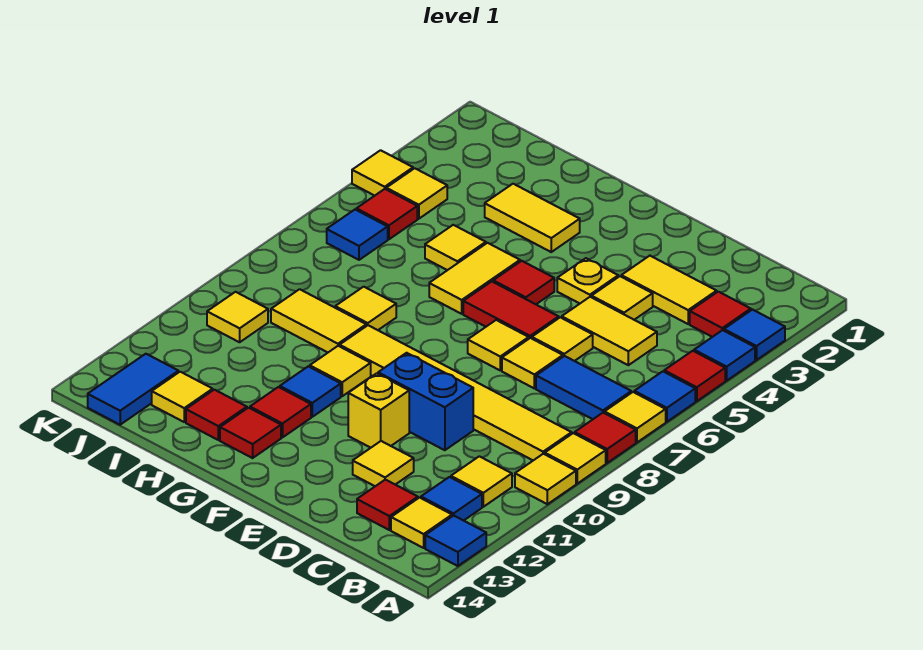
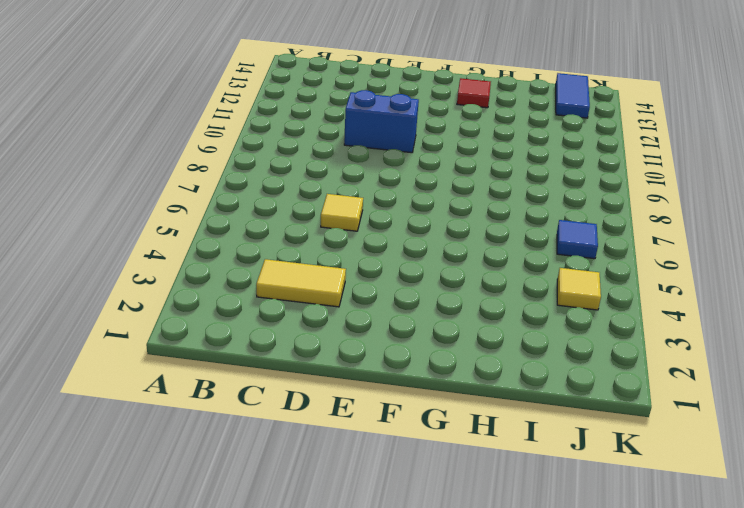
none -> blue 1x1 tile [724,310,785,360]
none -> blue 1x1 tile [694,330,755,381]
none -> red 1x1 tile [664,351,725,401]
none -> blue 1x1 tile [634,371,695,422]

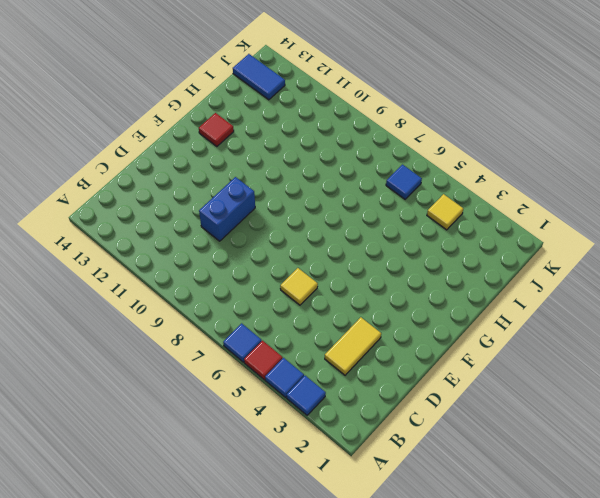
none -> yellow 1x1 tile [605,392,666,442]
none -> red 1x1 tile [575,413,636,463]
none -> yellow 1x1 tile [545,433,606,484]
none -> yellow 1x1 tile [515,454,576,504]

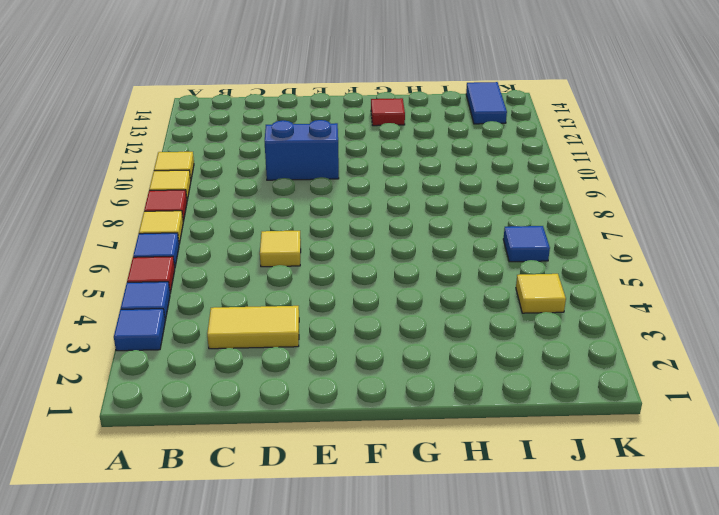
none -> blue 1x1 tile [425,516,486,566]
none -> red 1x1 tile [690,292,751,337]
none -> blue 1x2 tile [536,356,631,419]
none -> yellow 1x6 tile [340,325,572,460]

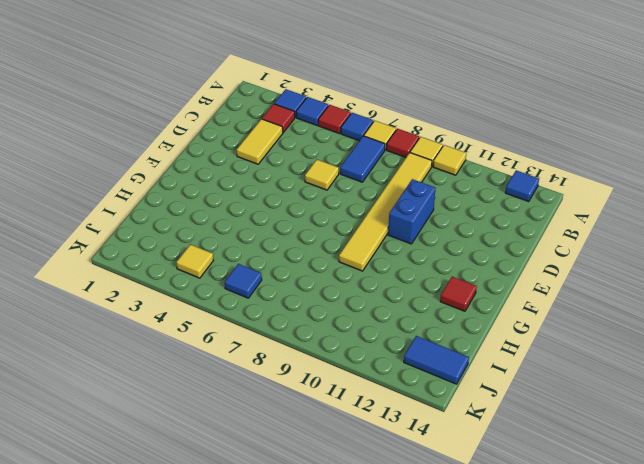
none -> yellow 1x1 tile [451,456,512,507]
none -> blue 1x1 tile [421,477,482,521]
none -> yellow 1x1 tile [391,498,452,548]
none -> yellow 1x2 tile [562,297,657,365]

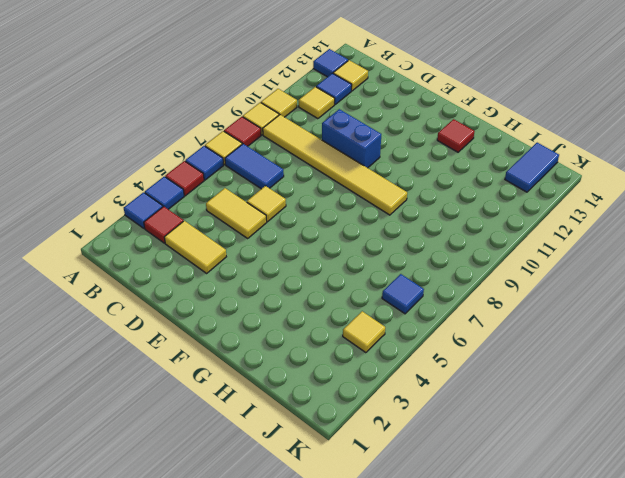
none -> red 1x1 tile [357,480,418,530]
none -> yellow 1x1 tile [592,276,653,320]
none -> yellow 1x1 tile [502,338,563,388]
none -> yellow 1x1 tile [353,441,414,486]

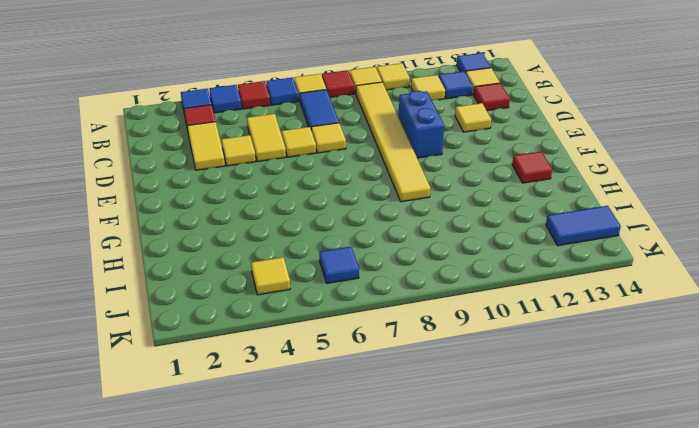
none -> yellow 1x1 plate [557,258,618,303]
none -> red 1x2 tile [463,282,559,338]
none -> yellow 1x1 tile [468,320,529,370]
none -> yellow 1x1 brick [348,373,409,448]

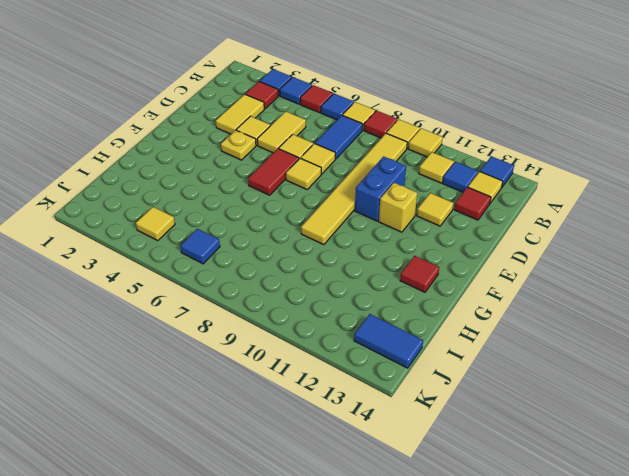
none -> red 1x1 tile [493,261,554,304]
none -> yellow 1x2 tile [485,184,580,252]
none -> yellow 1x2 tile [429,243,520,314]
none -> yellow 1x1 tile [310,346,371,396]

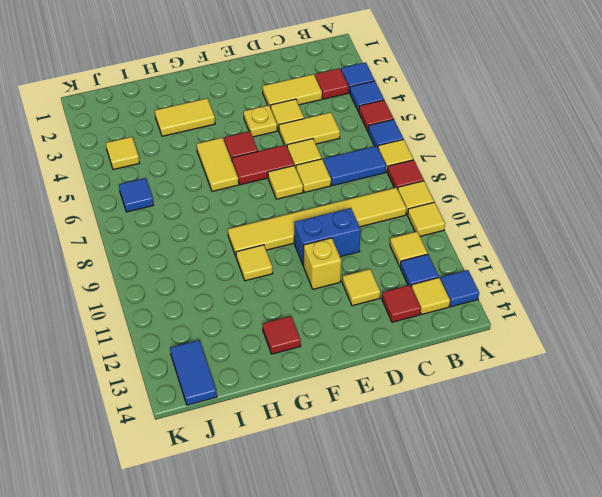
none -> blue 1x1 tile [280,366,341,417]
none -> red 1x1 tile [250,387,311,438]
none -> yellow 1x1 tile [425,225,486,270]
none -> yellow 1x1 tile [335,287,396,330]

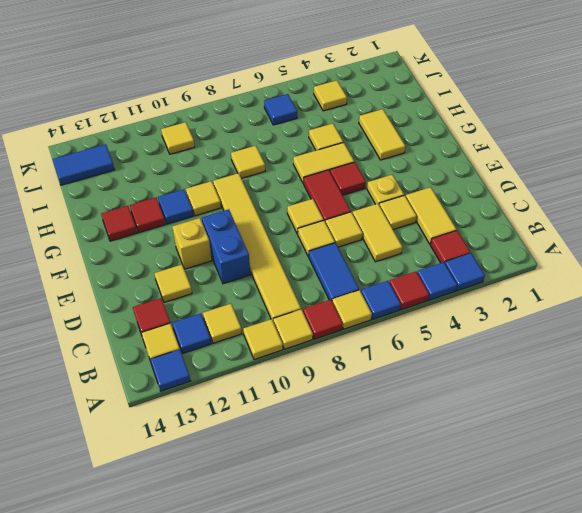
none -> yellow 1x2 tile [271,289,366,352]
none -> red 1x1 tile [186,390,247,440]
none -> yellow 1x1 tile [152,372,213,422]
none -> red 1x1 tile [356,189,417,239]

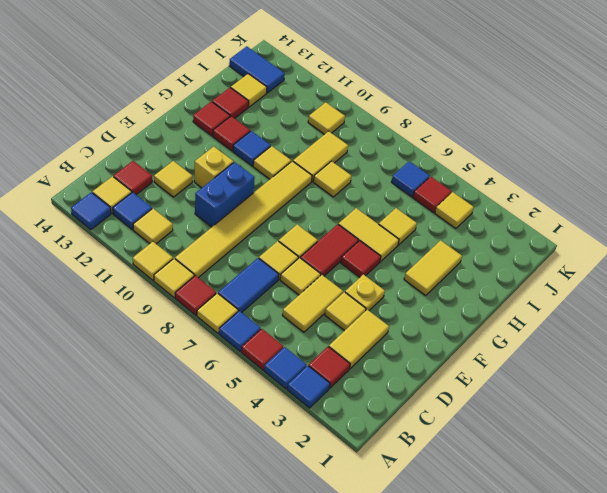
none -> yellow 1x1 tile [352,150,413,196]

